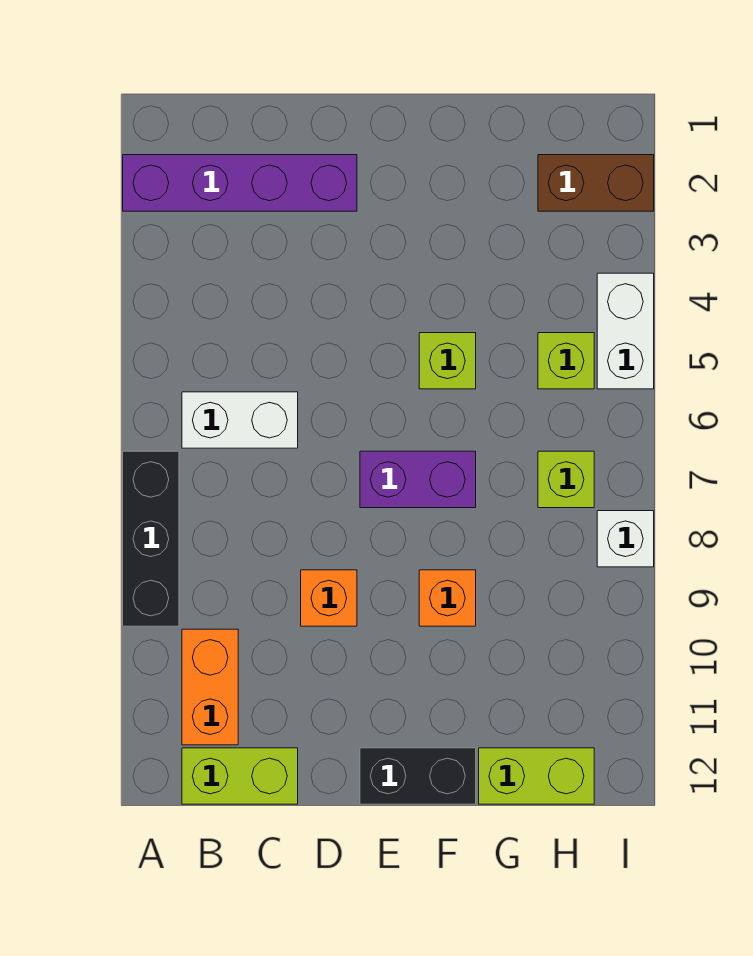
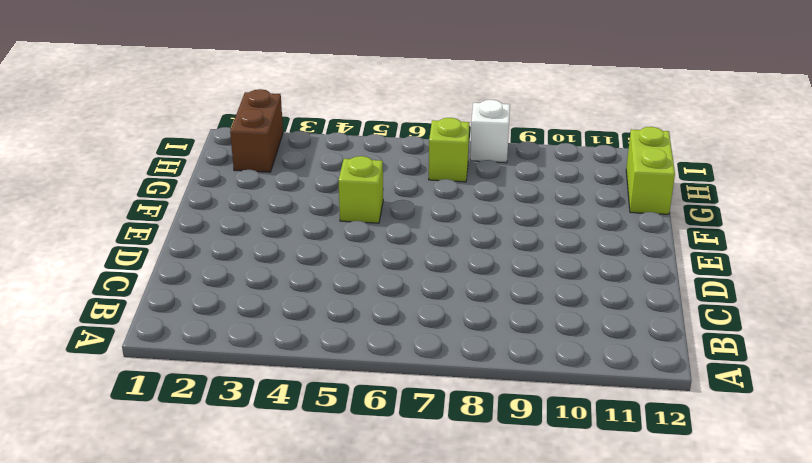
none -> purple 1x4 brick [123,155,357,211]
none -> black 1x3 brick [123,451,179,626]
none -> white 1x2 brick [182,392,298,448]

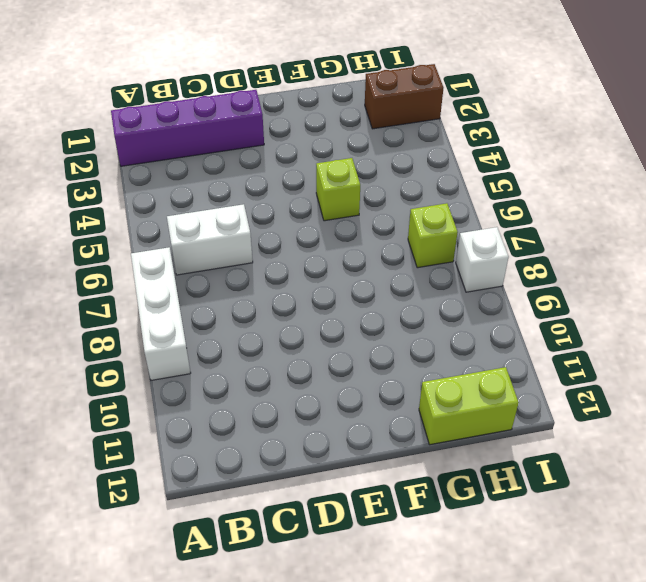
white 1x3 brick [131,247,191,380] -> black 1x3 brick [123,451,179,626]
none -> orange 1x2 brick [182,629,238,745]
none -> lime 1x2 brick [182,748,298,804]
none -> orange 1x1 brick [301,570,357,626]

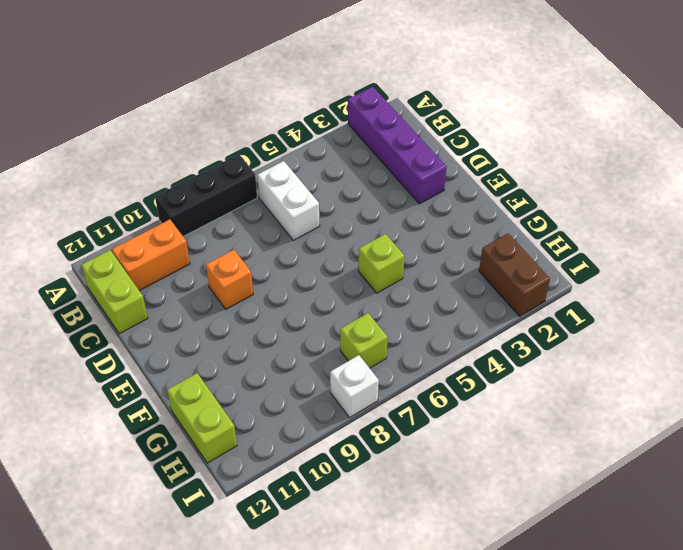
none -> purple 1x2 brick [360,451,476,508]
none -> black 1x2 brick [360,748,476,804]
none -> orange 1x1 brick [419,570,476,626]

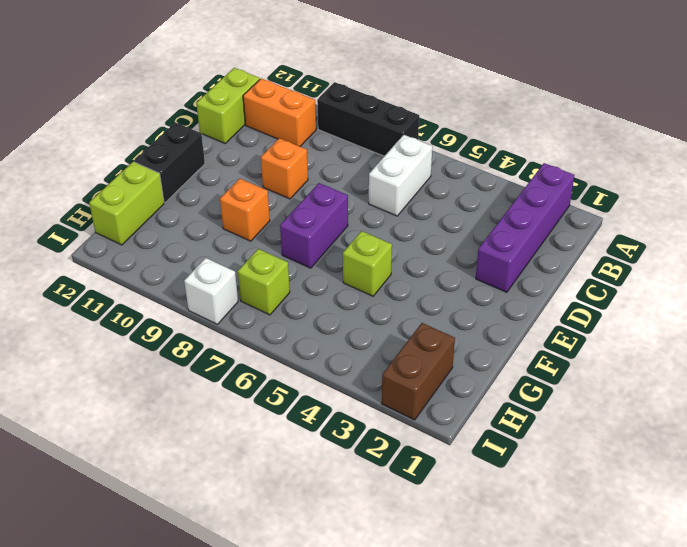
none -> lime 1x1 brick [538,333,594,389]
none -> white 1x2 brick [597,273,654,389]

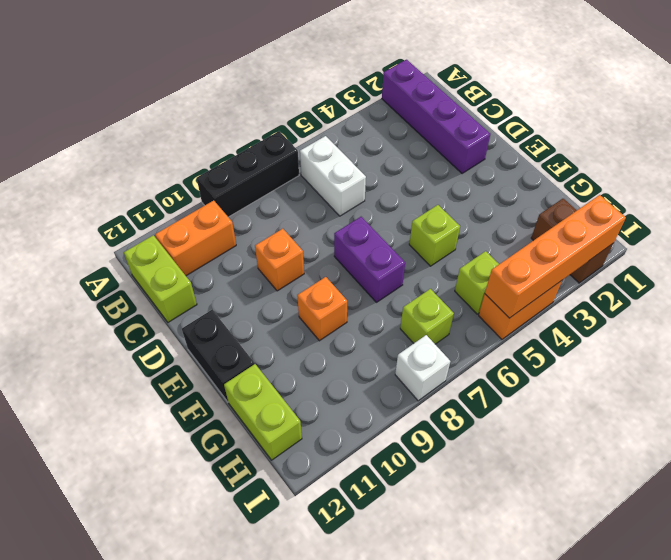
orange 1x4 brick [485,195,626,318] -> none
orange 1x2 brick [479,281,562,339] -> white 1x2 brick [597,273,654,389]

